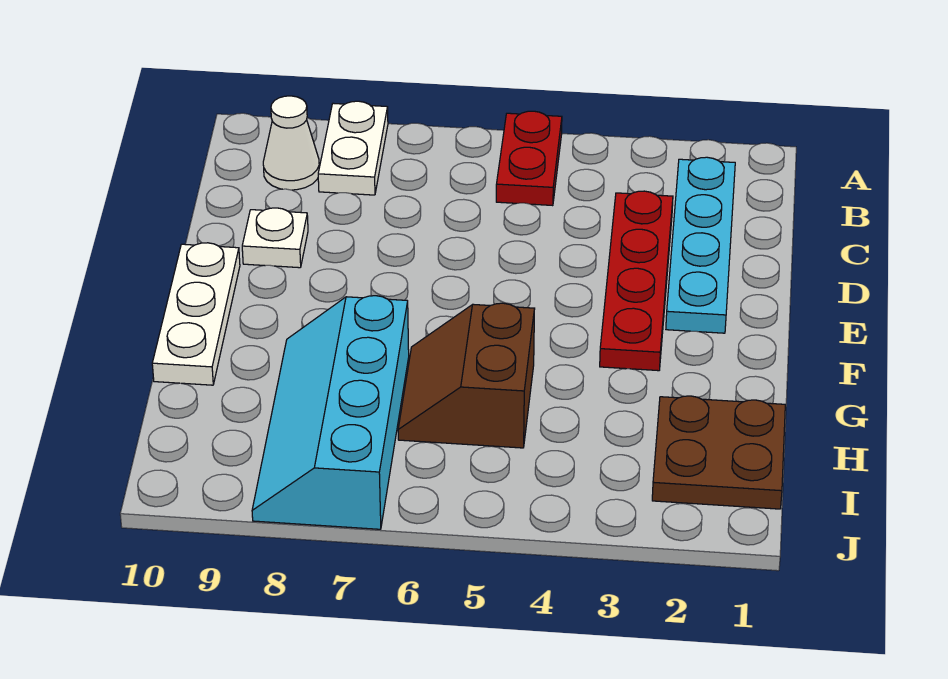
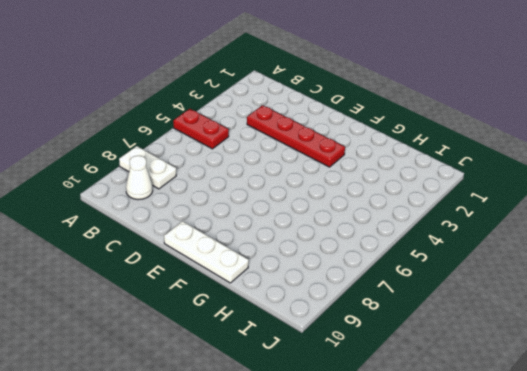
none -> cyan 1x4 plate [666,157,735,333]
none -> white 1x1 plate [242,208,308,268]

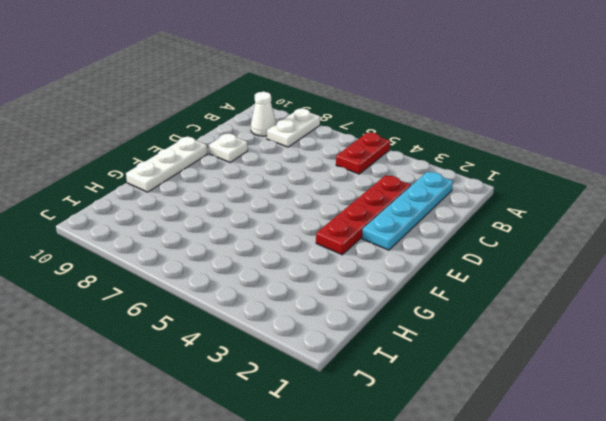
none -> brown 2x2 slope [398,303,535,448]
none -> cyan 2x4 slope [252,296,409,529]

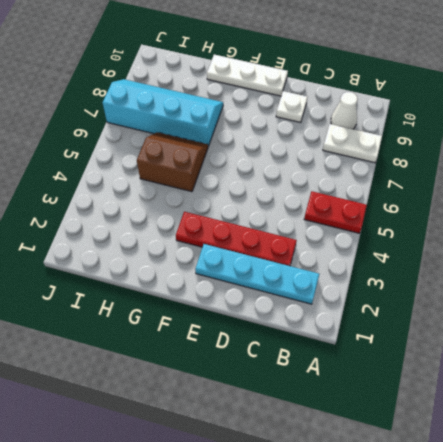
none -> brown 2x2 plate [652,396,785,509]

